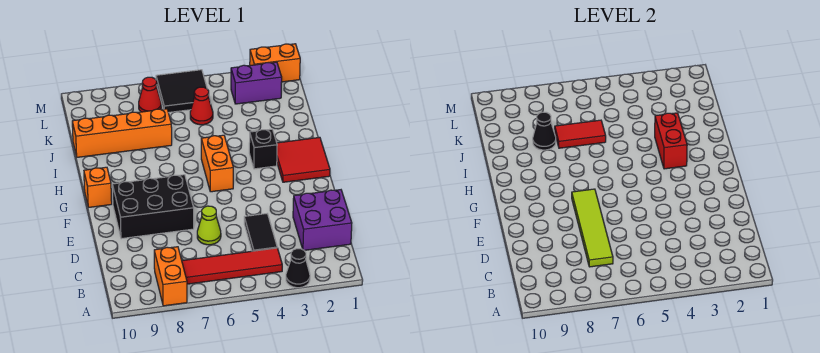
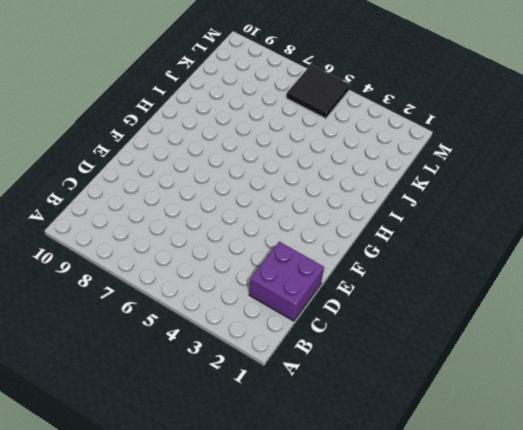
none -> black 1x1 cone [286,249,310,288]
none -> orange 1x2 brick [154,247,187,306]
none -> red 1x4 tile [182,248,282,284]

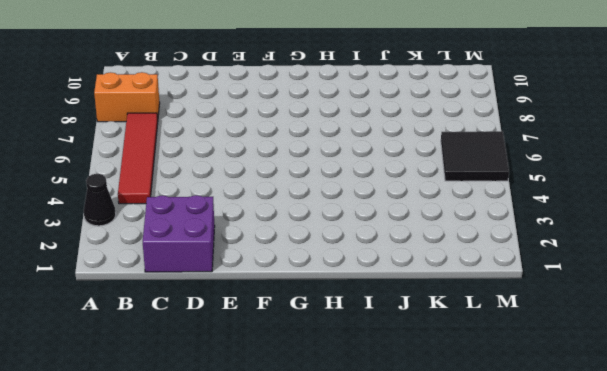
none -> black 1x2 tile [244,214,277,251]
none -> lime 1x1 cone [197,206,221,245]
none -> black 2x3 brick [112,175,194,239]

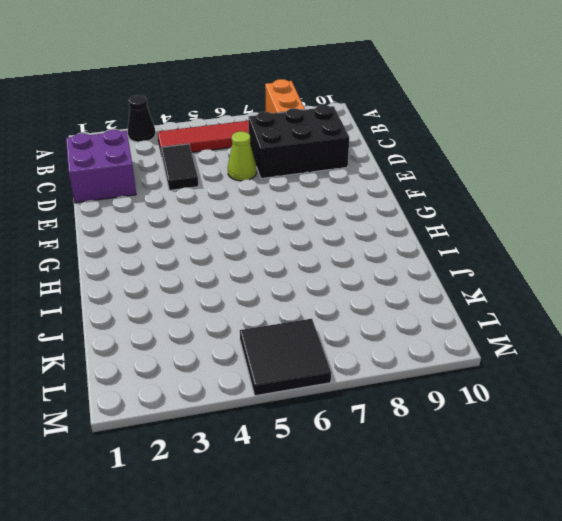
black 2x3 brick [248,105,349,179] -> black 2x3 brick moved to [112,175,194,239]
none -> red 2x2 tile [277,137,330,182]
none -> orange 1x2 brick [201,135,233,192]
none -> orange 1x1 brick [84,167,112,207]

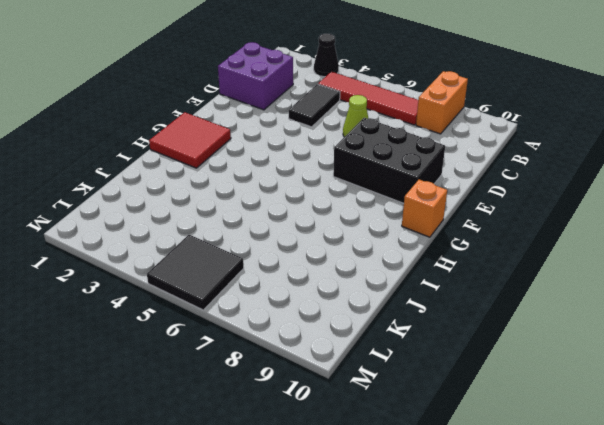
none -> orange 1x2 brick [201,135,233,192]
none -> black 1x1 brick [249,129,277,169]
none -> orange 1x4 brick [72,109,172,157]

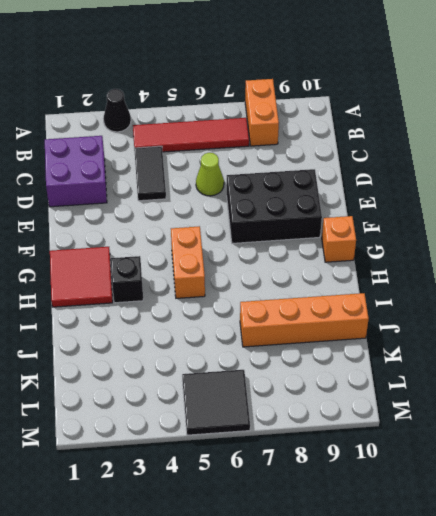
none -> red 1x1 cone [190,87,213,125]
none -> purple 1x2 brick [231,62,282,104]
none -> red 1x1 cone [139,77,161,112]

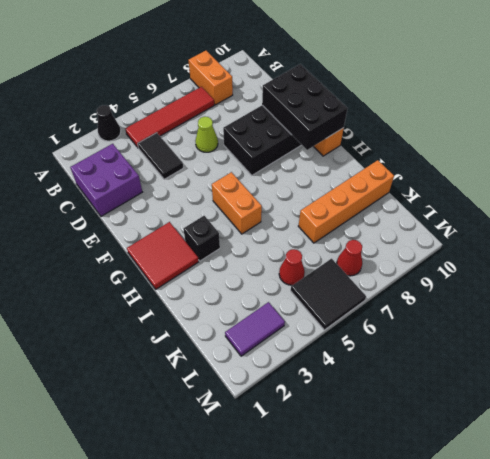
black 2x3 brick [262,64,348,150] -> none
purple 1x2 tile [225,302,285,356] -> purple 1x2 brick [231,62,282,104]
none -> orange 1x2 brick [250,44,300,82]
none -> lime 1x4 tile [572,189,613,267]
none -> red 1x2 brick [655,113,687,169]

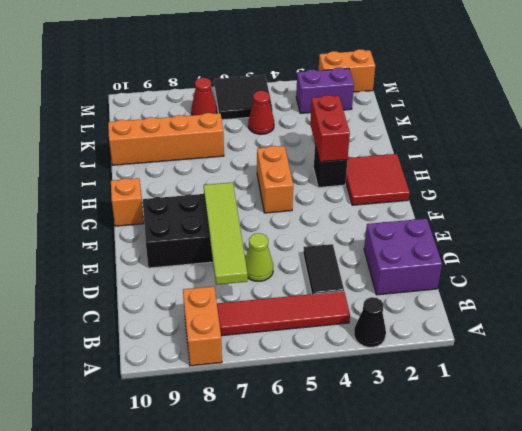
none -> red 1x2 tile [555,120,606,148]
none -> black 1x1 cone [533,112,556,150]

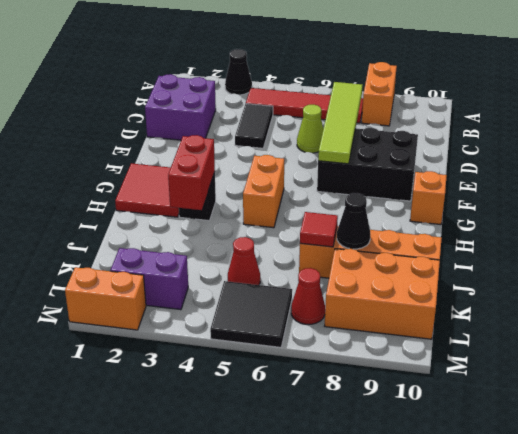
red 1x1 tile [300,212,338,247] -> red 1x2 tile [555,120,606,148]
orange 2x3 brick [325,249,440,339] -> none

